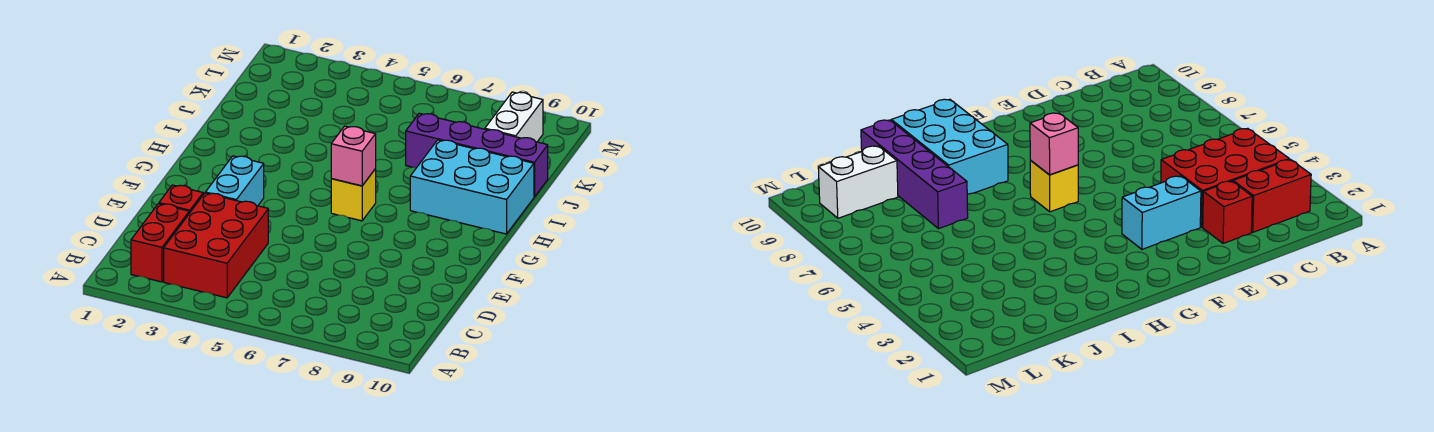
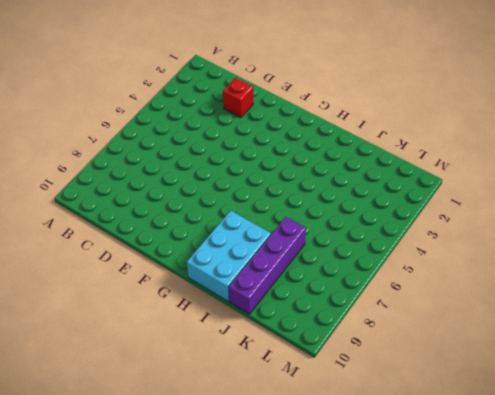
none -> red 1x2 brick [131,204,189,282]
none -> red 2x3 brick [164,193,268,298]

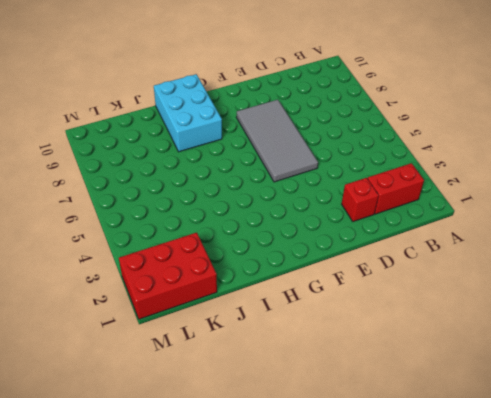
grey 2x4 tile [236,100,318,182] -> none
red 2x3 brick [119,233,217,319] -> red 2x3 brick moved to [164,193,268,298]
none -> cyan 1x2 brick [205,156,264,206]
none -> yellow 1x1 brick [331,169,376,221]

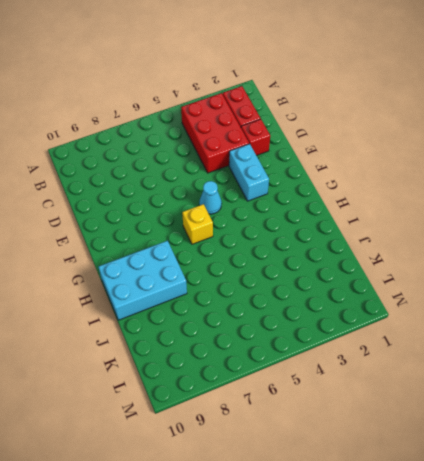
cyan 1x1 cone [199,181,222,214] -> none
none -> purple 1x4 brick [406,113,548,197]
none -> white 1x2 brick [485,92,543,142]

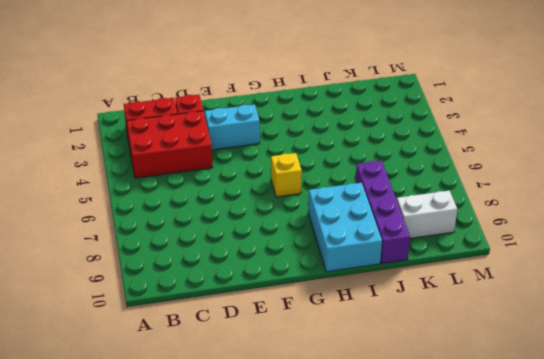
none -> pink 1x1 brick [331,126,376,186]

